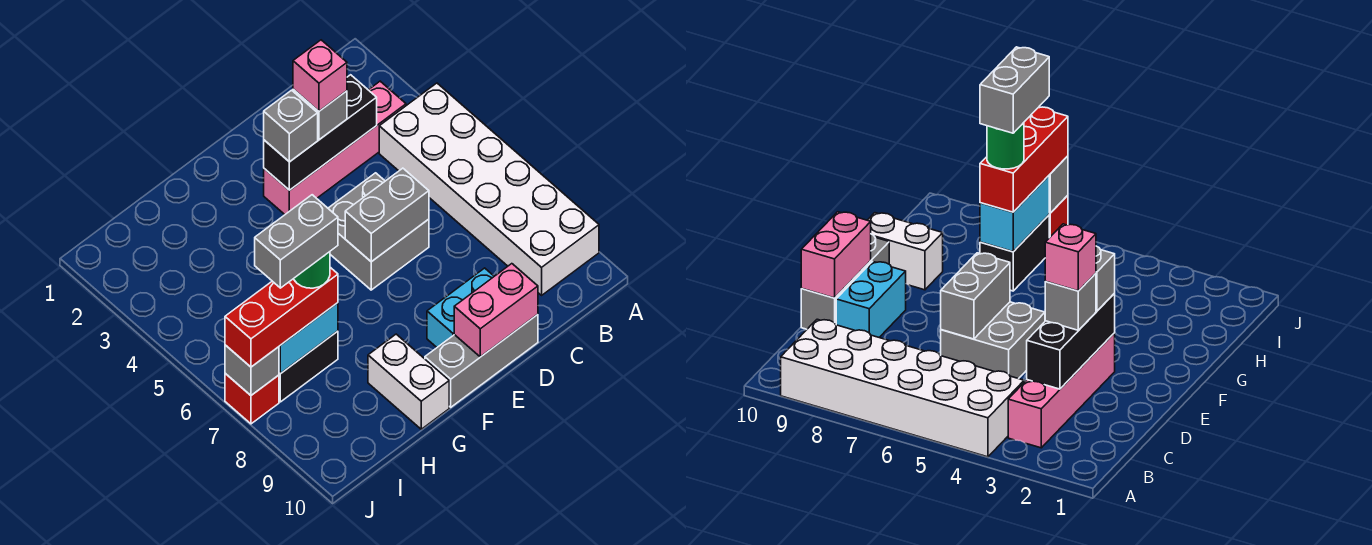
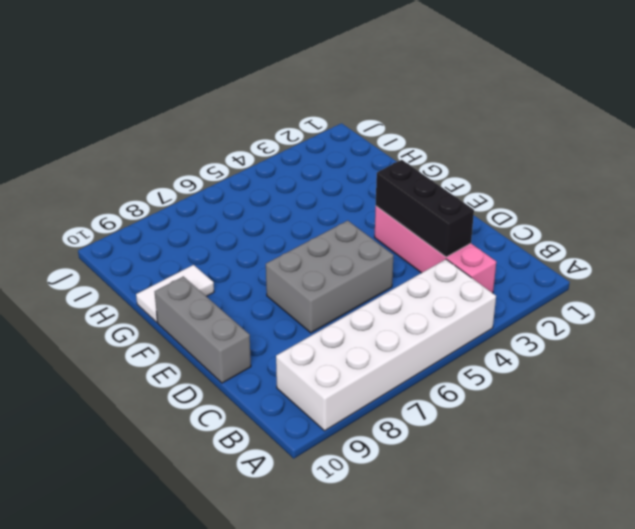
grey 2x3 brick [266,221,394,333] -> grey 2x2 brick [328,173,429,290]
white 1x2 tile [136,265,214,322] -> white 1x2 brick [368,334,449,429]
none -> cyan 1x2 brick [427,268,494,347]
none -> black 1x2 brick [279,331,338,402]
none -> red 1x1 brick [225,374,279,424]

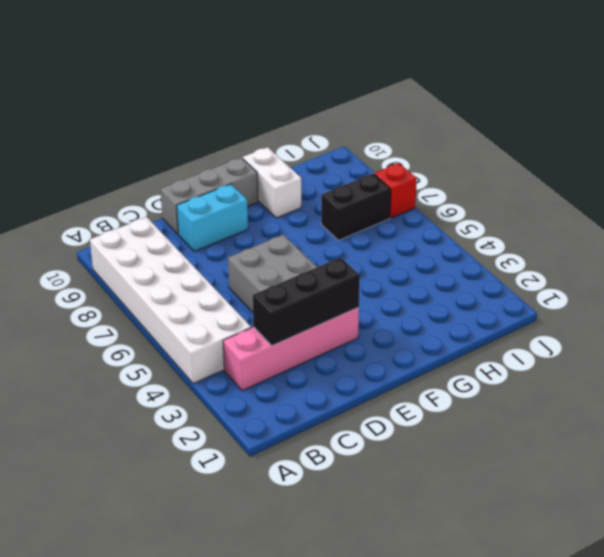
none -> grey 1x2 brick [345,168,429,262]
none -> pink 1x2 brick [454,264,538,357]
none -> cyan 1x2 brick [279,303,338,374]

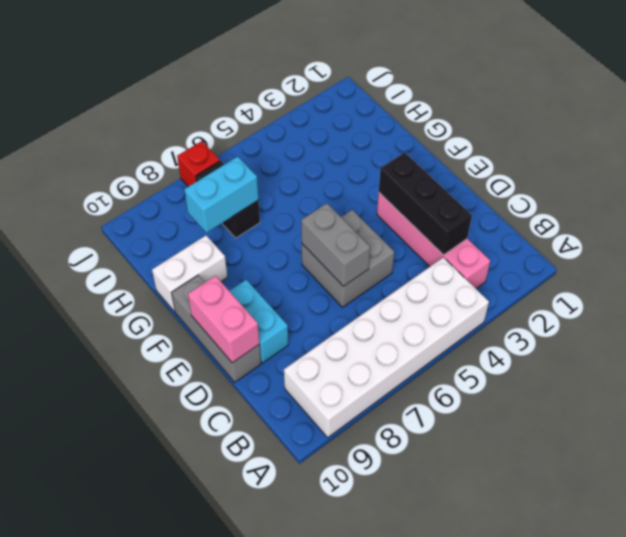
cyan 1x2 brick [184,157,259,233] -> cyan 1x2 brick turned to [279,303,338,374]
none -> grey 1x1 brick [225,345,279,395]
none -> grey 1x1 brick [293,89,347,140]
none -> grey 1x1 brick [264,90,318,162]

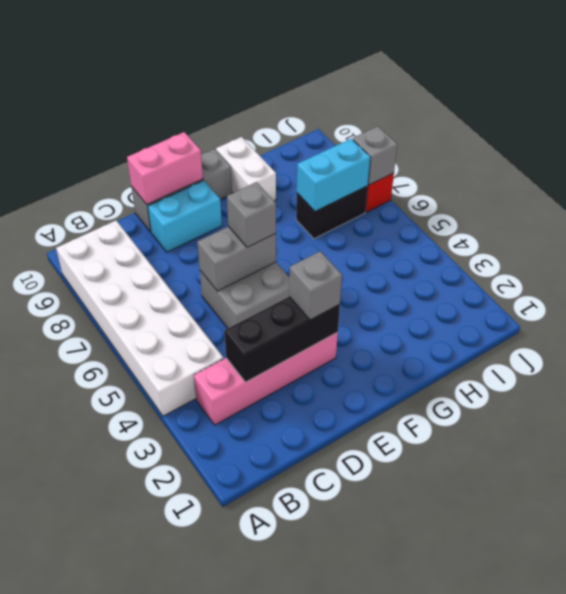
grey 1x1 brick [227,182,276,247] -> grey 1x1 brick moved to [293,89,347,140]
none -> red 1x3 brick [225,267,338,367]
none -> pink 1x1 brick [293,40,347,111]
none -> green 1x1 round brick [294,252,330,288]

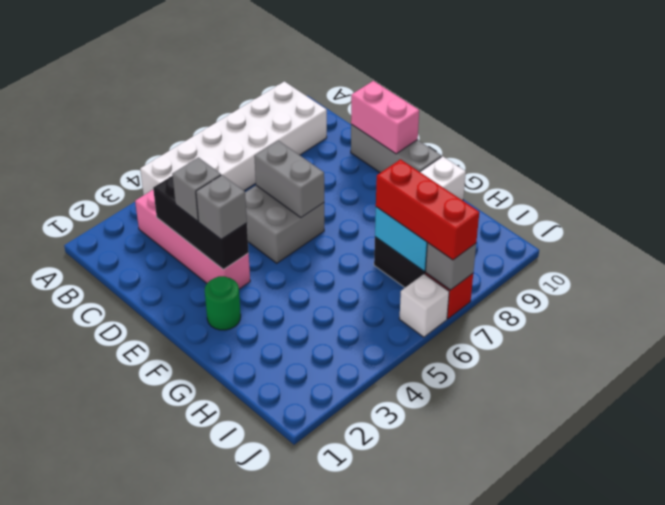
green 1x1 round brick [205,276,241,330] -> green 1x1 round brick moved to [294,252,330,288]
white 1x1 brick [399,274,449,337] -> none
none -> cyan 1x2 brick [427,268,494,347]
none -> pink 1x1 brick [293,40,347,111]
none -> grey 1x2 brick [255,195,338,288]

